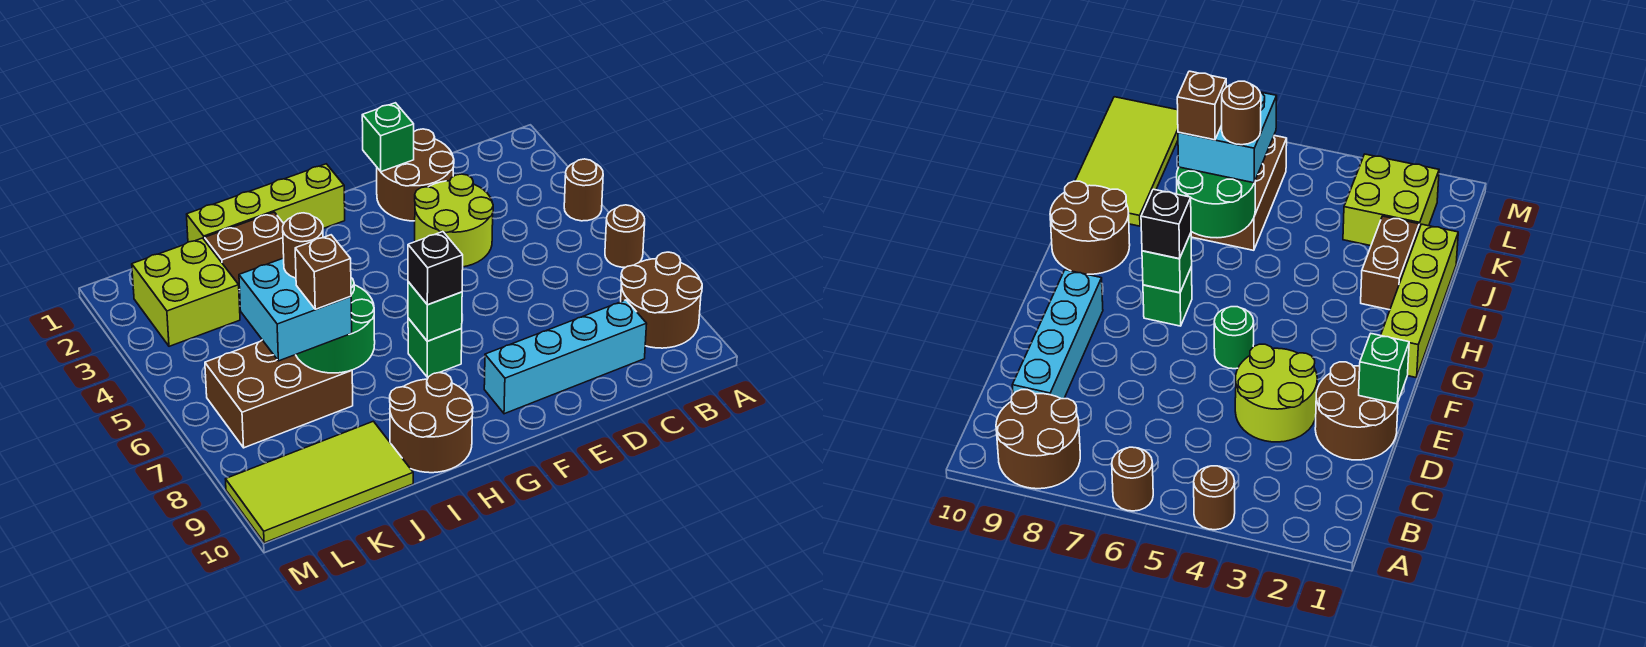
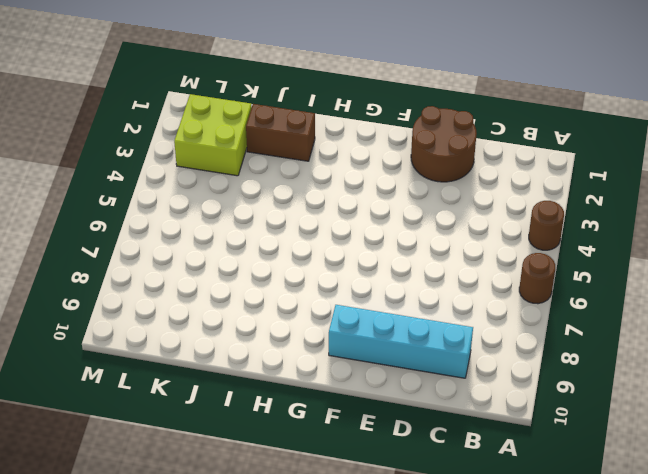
none -> brown 2x2 round brick [621,252,702,348]
none -> lime 2x2 round brick [415,174,493,267]
none -> green 1x1 round brick [1214,307,1254,369]

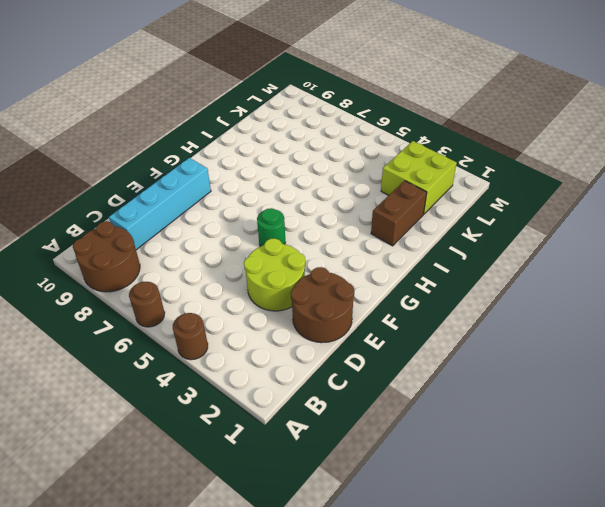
none -> lime 1x4 brick [187,164,345,242]
none -> green 1x1 brick [408,318,462,377]
none -> brown 2x2 round brick [390,373,473,473]

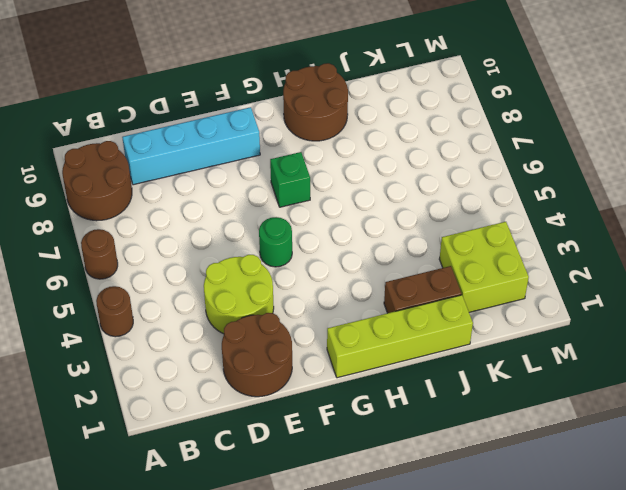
none -> brown 2x3 brick [205,340,353,448]
none -> lime 2x4 tile [226,421,413,543]
none -> green 1x1 brick [362,103,414,172]

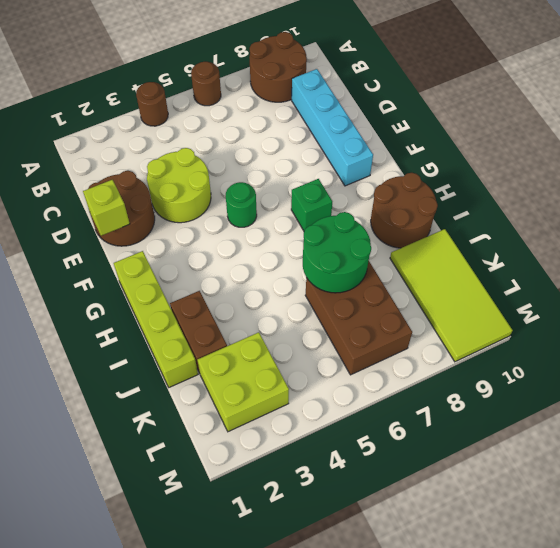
lime 1x1 brick [83,180,130,236] -> green 1x1 brick [362,103,414,172]
none -> green 1x1 brick [408,282,462,341]
none -> black 1x1 brick [408,232,463,305]
none -> cyan 2x2 brick [239,258,352,361]

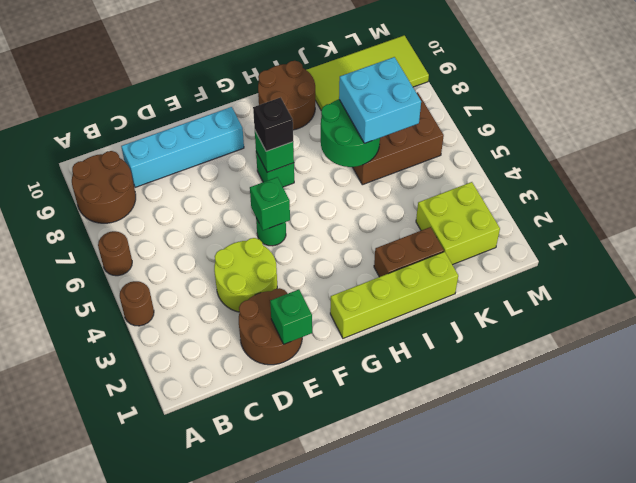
green 1x1 brick [250,177,290,230] -> none
none -> brown 1x1 round brick [283,213,323,278]
none -> brown 1x1 brick [295,235,351,309]

